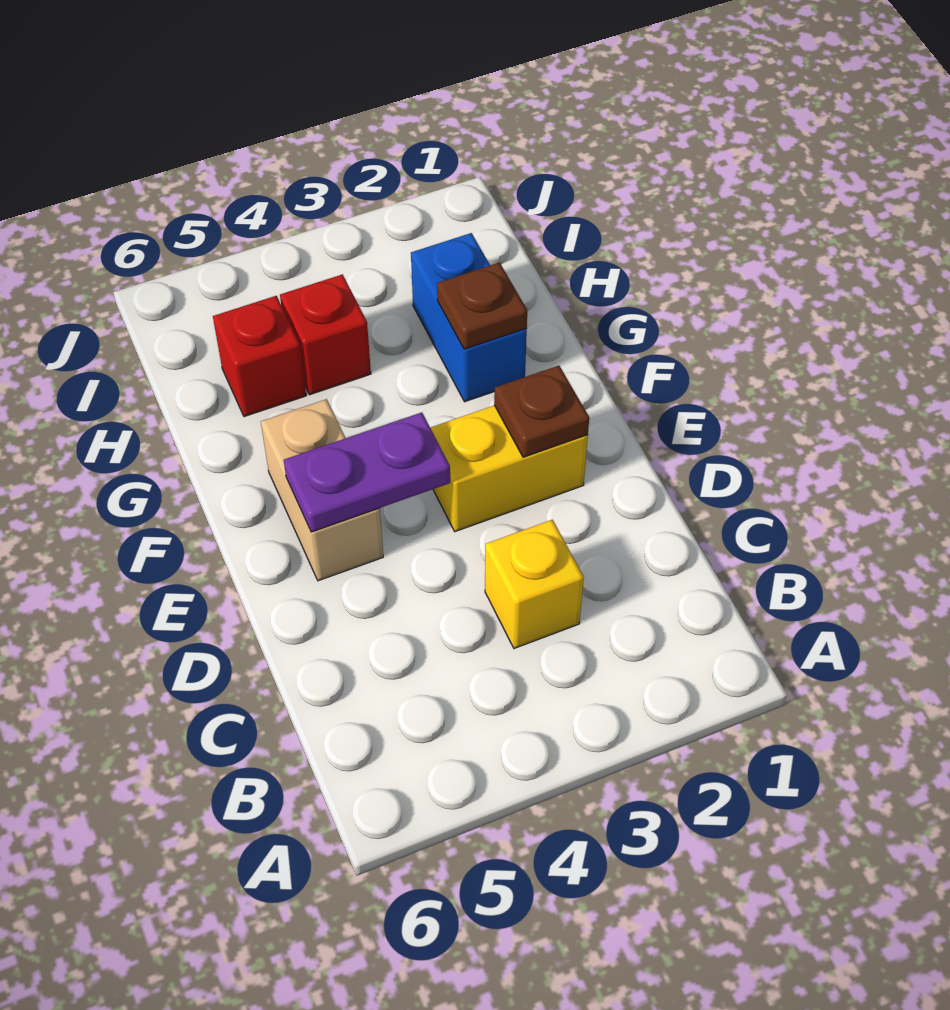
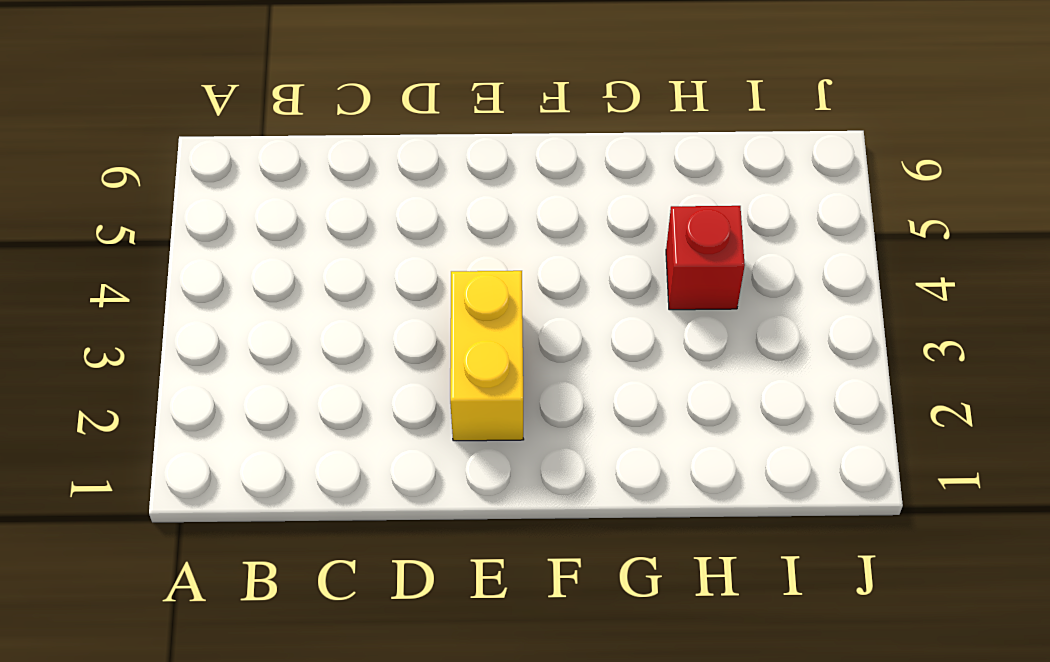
none -> yellow 1x1 brick [485,520,584,649]
none -> tan 1x2 brick [261,399,383,581]

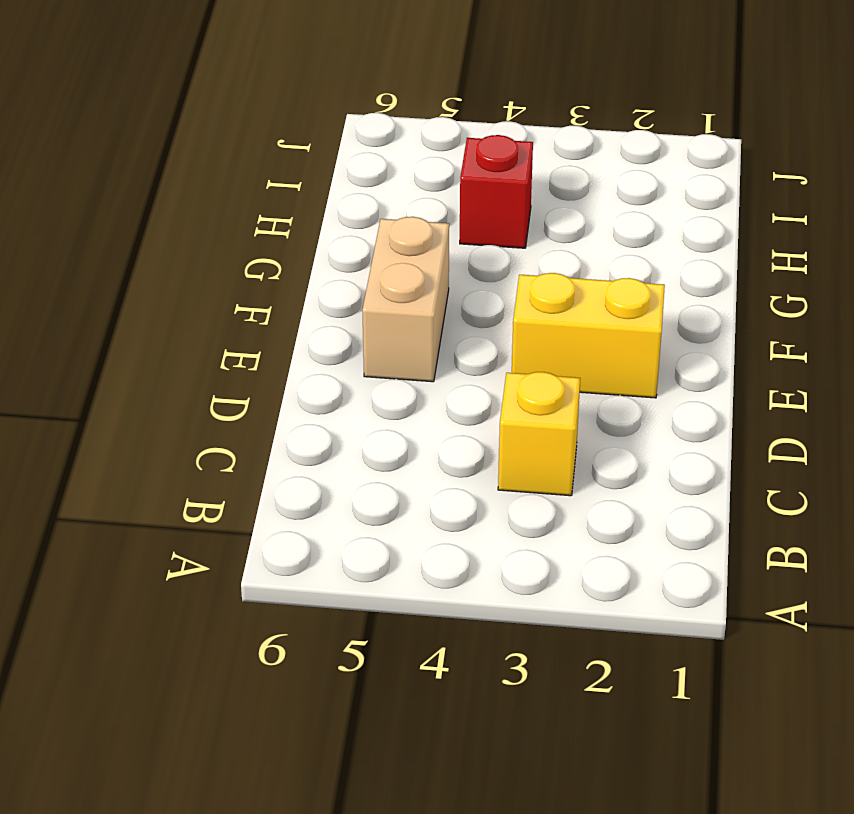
none -> blue 1x2 brick [411,233,527,402]
none -> red 1x1 brick [213,296,306,417]

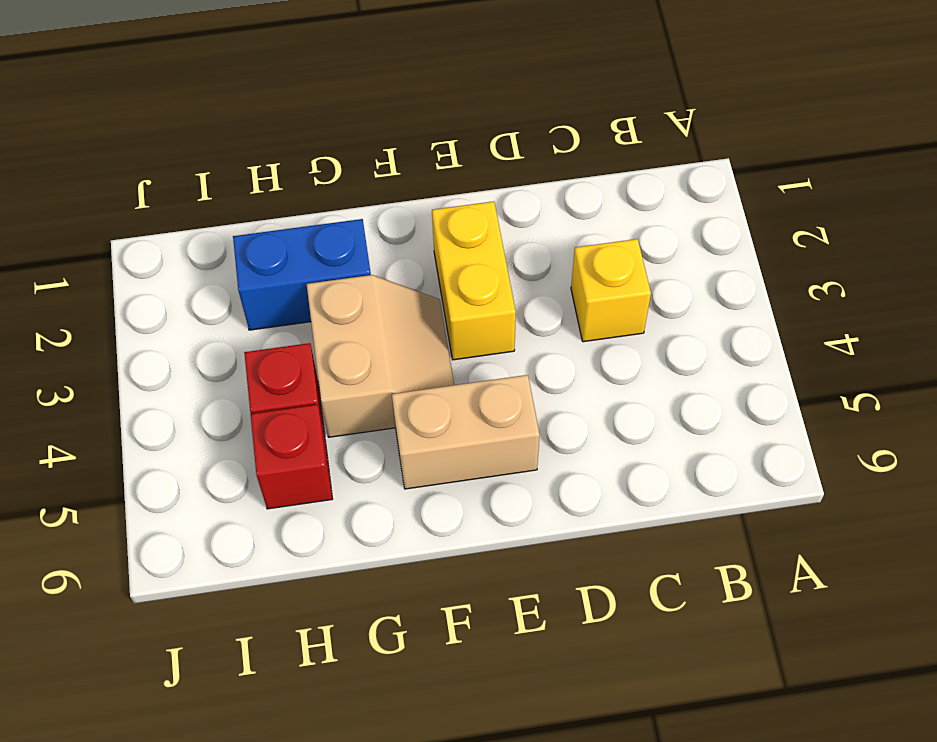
tan 2x2 slope [307,275,454,437] -> none
none -> brown 1x1 plate [494,366,589,457]
none -> purple 1x2 plate [284,412,450,532]

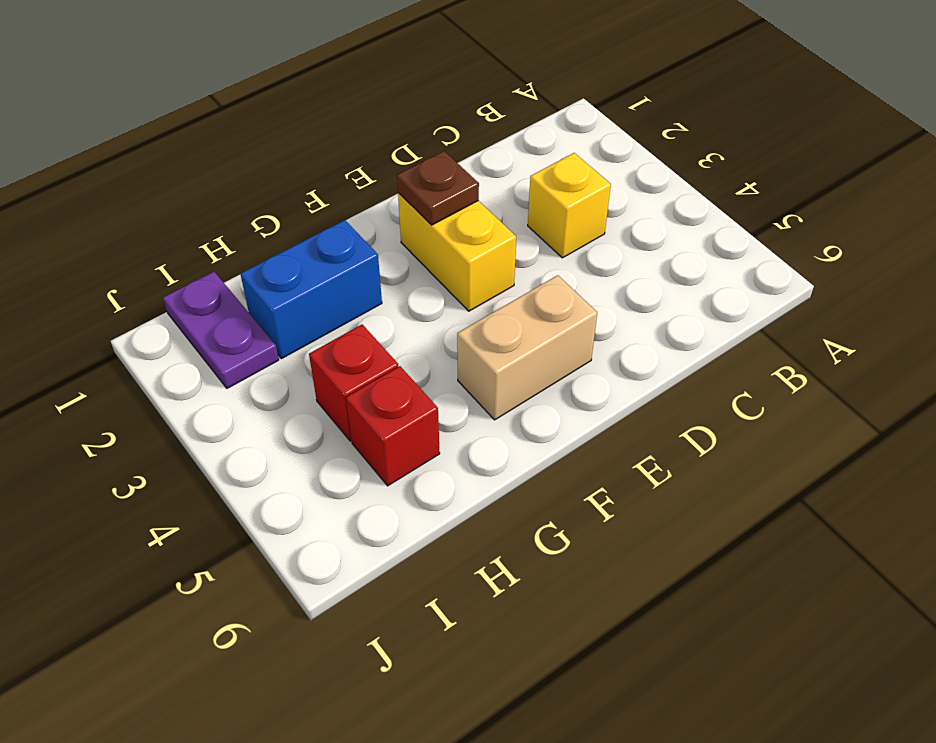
purple 1x2 plate [163,272,279,388] -> purple 1x2 plate moved to [284,412,450,532]
none -> brown 1x1 plate [437,262,527,349]

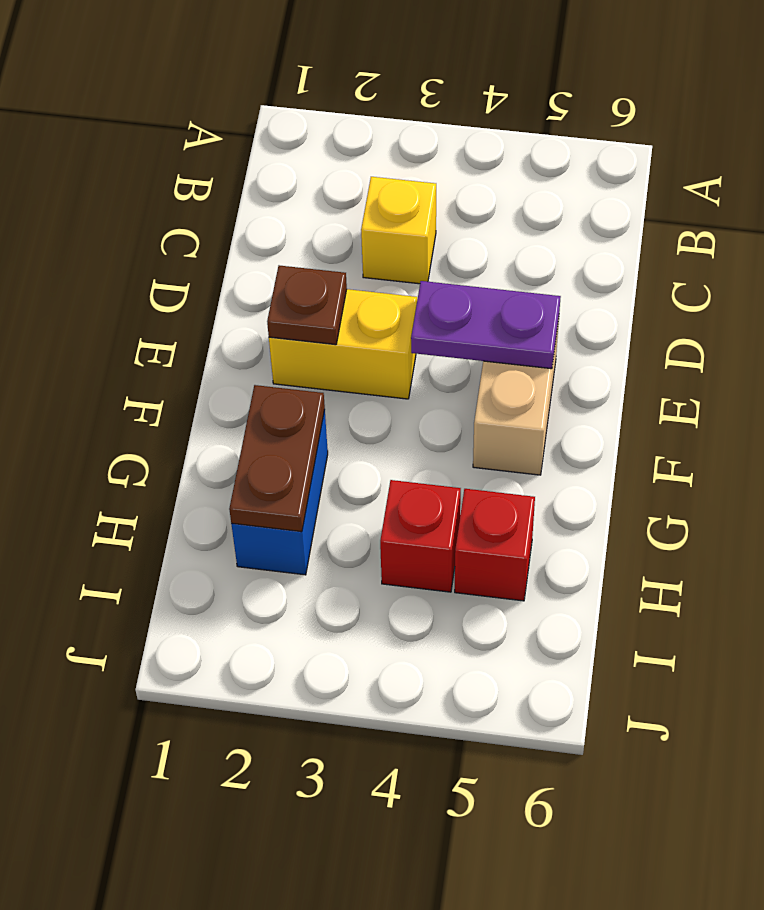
brown 1x2 plate [229,385,325,532] -> brown 1x1 plate [437,262,527,349]

